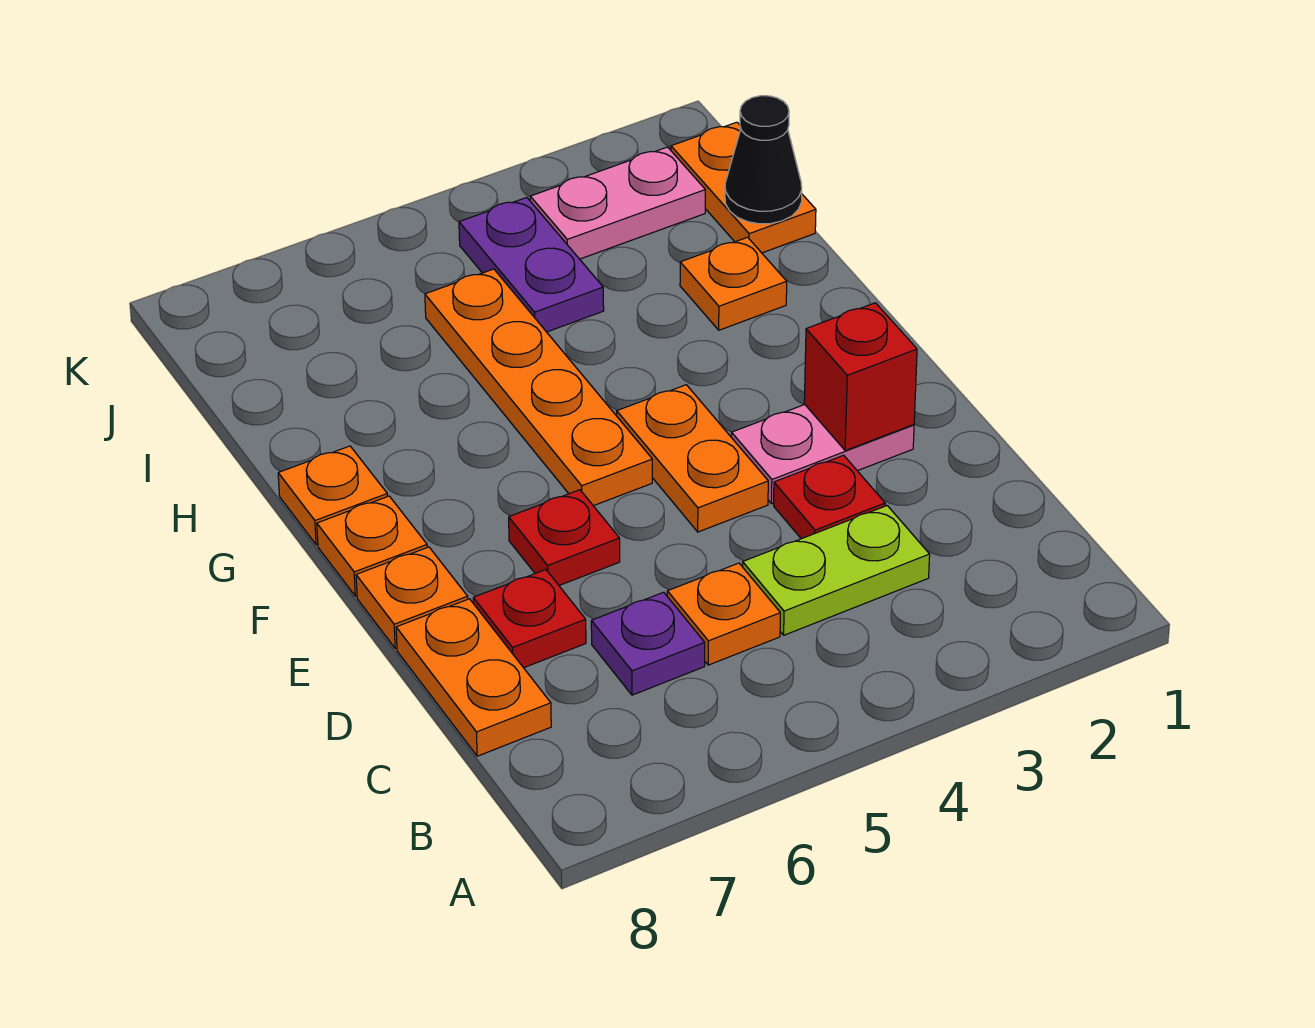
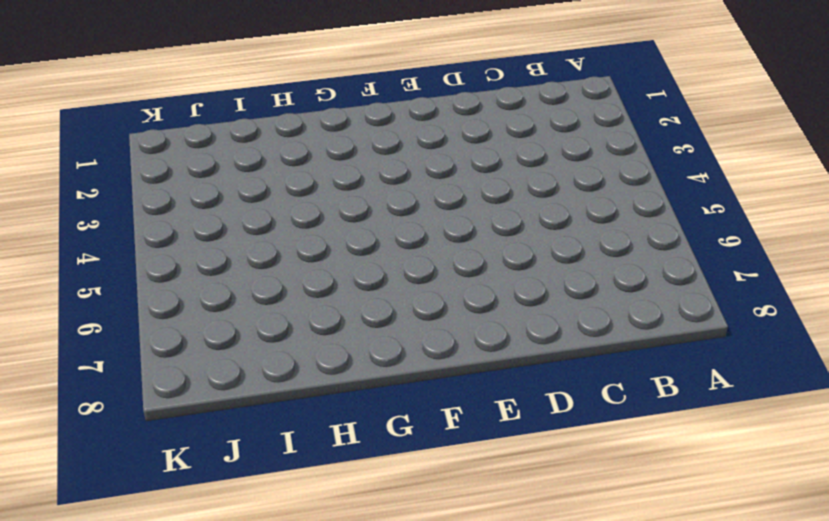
none -> lime 1x2 plate [743,506,930,635]
none -> orange 1x1 plate [667,563,780,665]
none -> purple 1x1 plate [591,592,705,695]

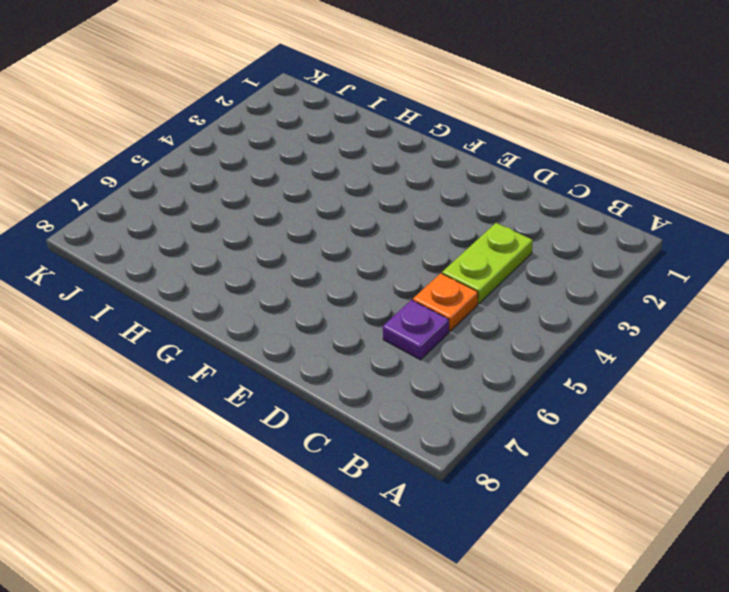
none -> orange 1x2 plate [396,599,551,756]
none -> red 1x1 plate [774,455,885,539]
none -> red 1x1 plate [473,570,586,668]

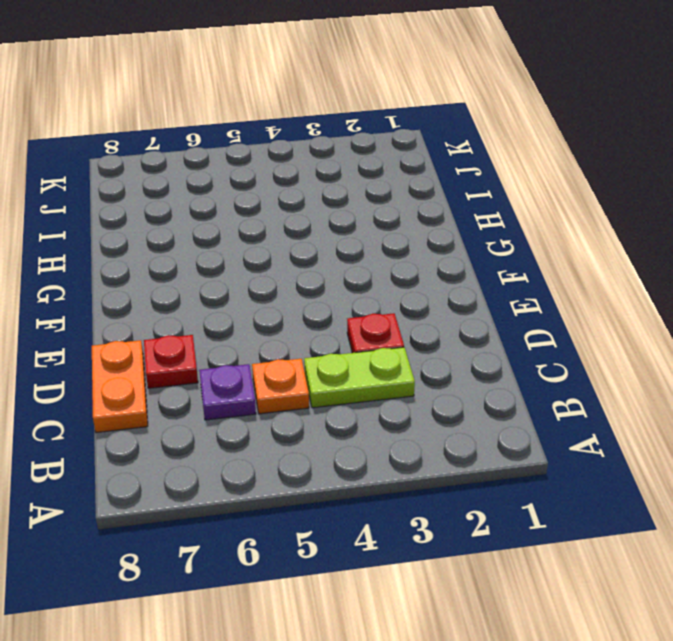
none -> pink 1x2 plate [731,405,914,504]
none -> orange 1x2 plate [617,385,768,532]
none -> red 1x1 plate [509,490,620,585]

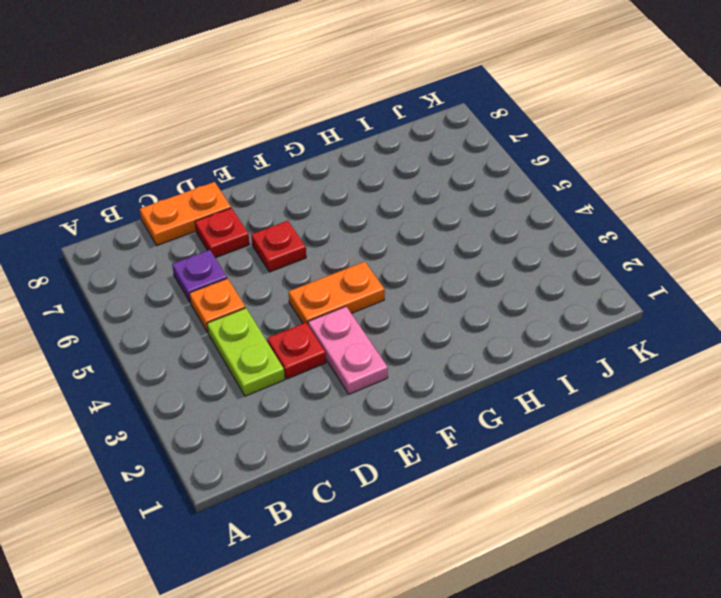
none -> orange 1x1 plate [356,547,468,648]
none -> orange 1x4 plate [425,269,652,506]
none -> orange 1x1 plate [317,496,427,596]

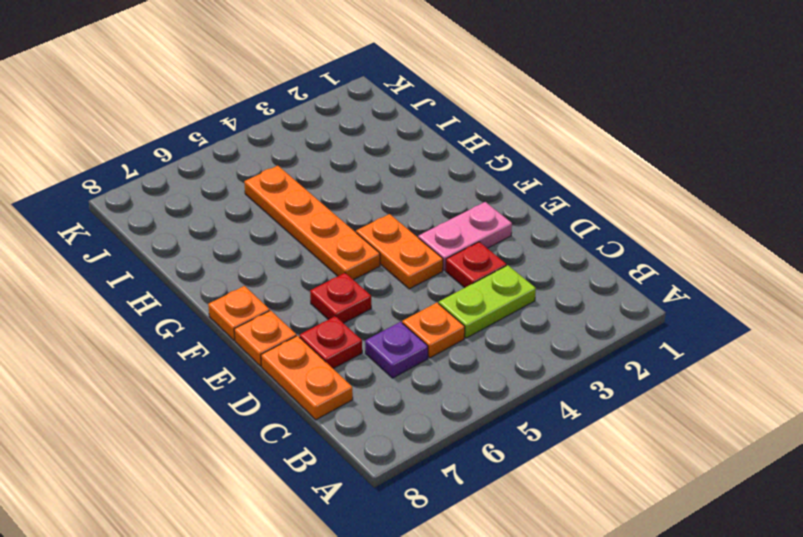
none -> orange 1x1 plate [278,446,387,545]
none -> orange 1x1 plate [680,237,787,330]
none -> orange 1x2 plate [671,122,816,253]

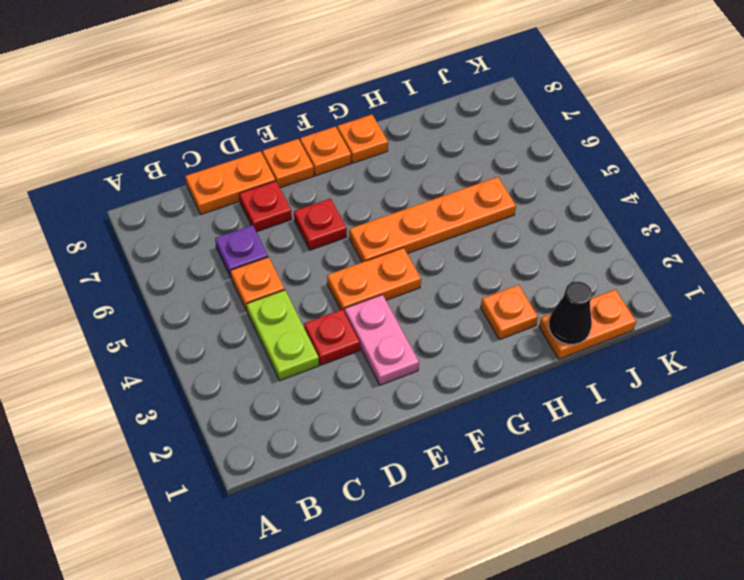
none -> purple 1x2 plate [459,197,604,332]
none -> pink 1x2 plate [530,147,705,259]
none -> red 1x1 brick [804,303,917,450]

